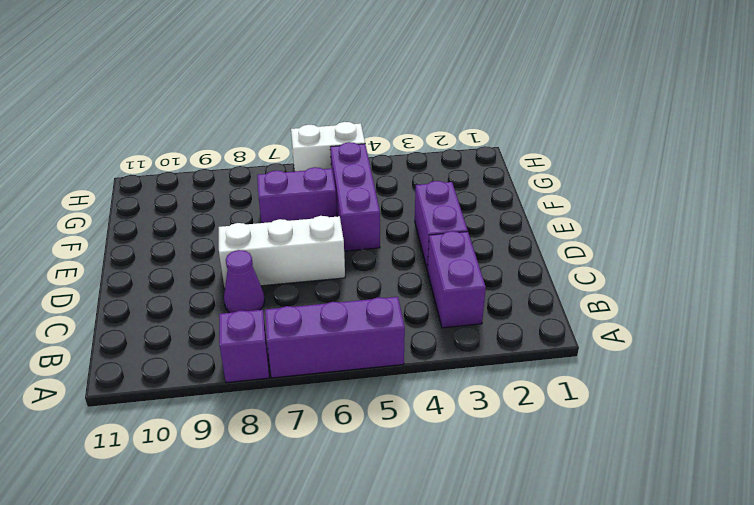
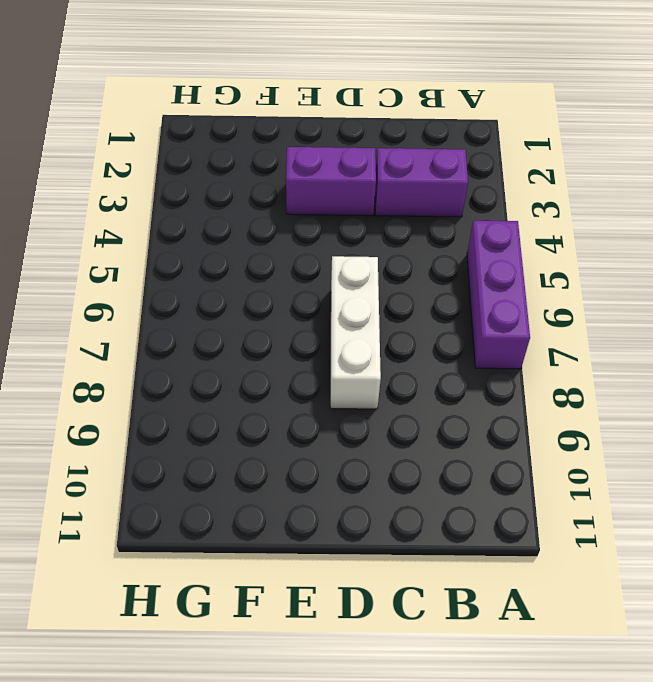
none -> purple 1x1 brick [219,310,269,383]
none -> purple 1x1 cone [224,250,265,313]

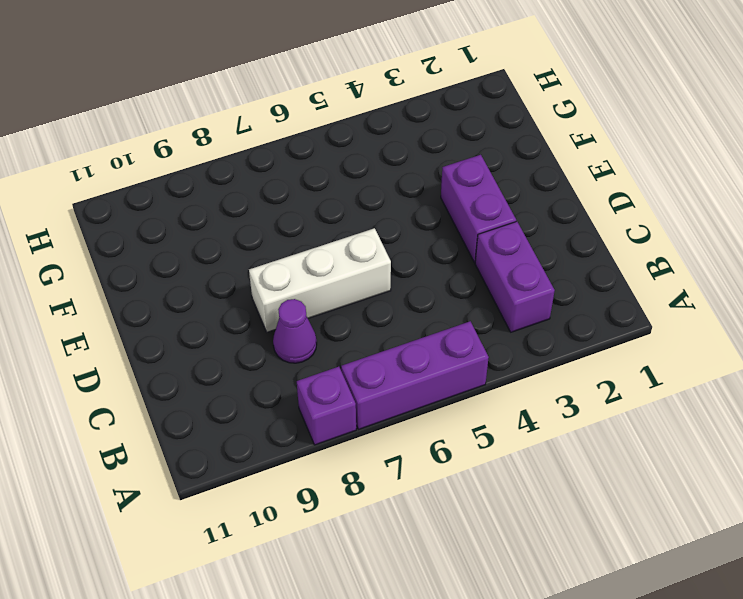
none -> purple 1x3 brick [330,142,380,251]
none -> purple 1x2 brick [257,167,337,223]

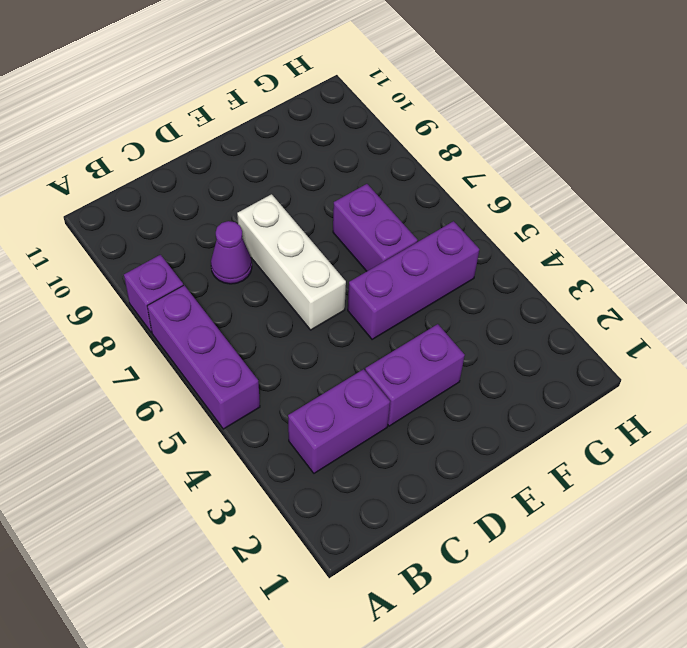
none -> white 1x2 brick [291,122,365,171]

